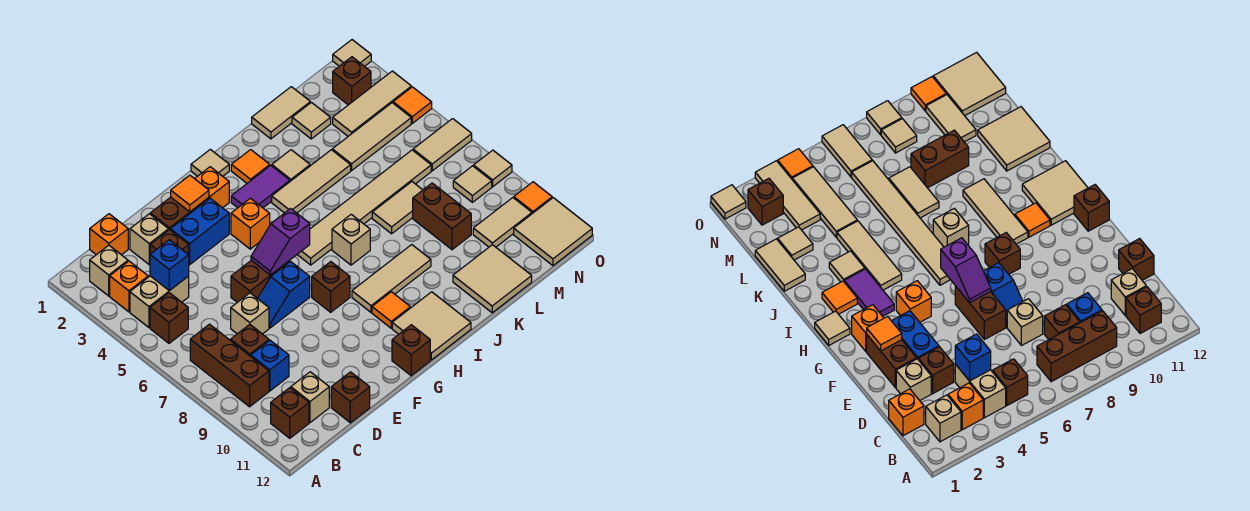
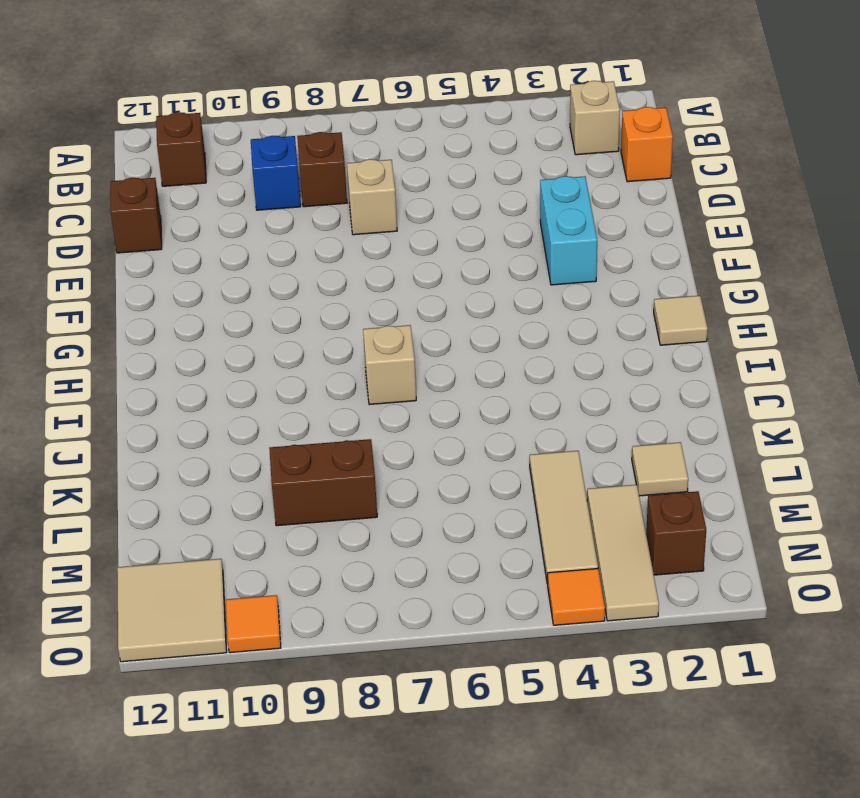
cyan 1x2 brick [540,176,597,285] -> blue 1x2 brick [170,198,229,265]
none -> orange 1x1 brick [110,261,148,312]
none -> tan 1x2 brick [130,276,189,328]
none -> brown 1x1 brick [150,293,188,343]
none -> brown 1x3 brick [190,324,269,407]

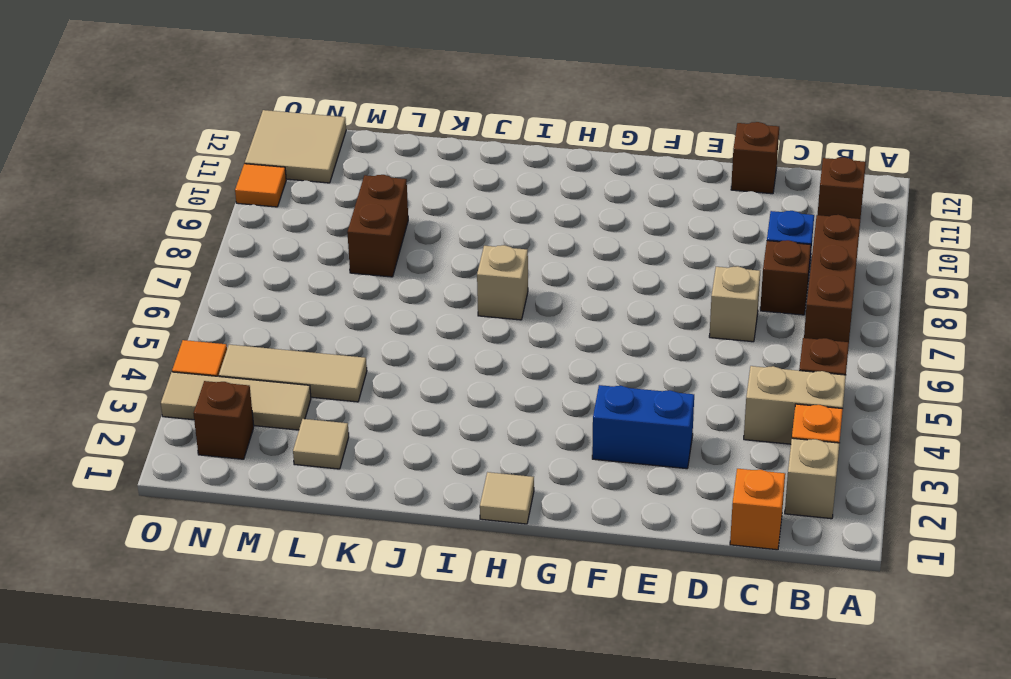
none -> tan 1x1 brick [291,372,329,423]
none -> tan 1x1 brick [130,214,169,264]
none -> brown 1x1 brick [150,229,189,255]
none -> brown 1x2 brick [150,197,209,229]

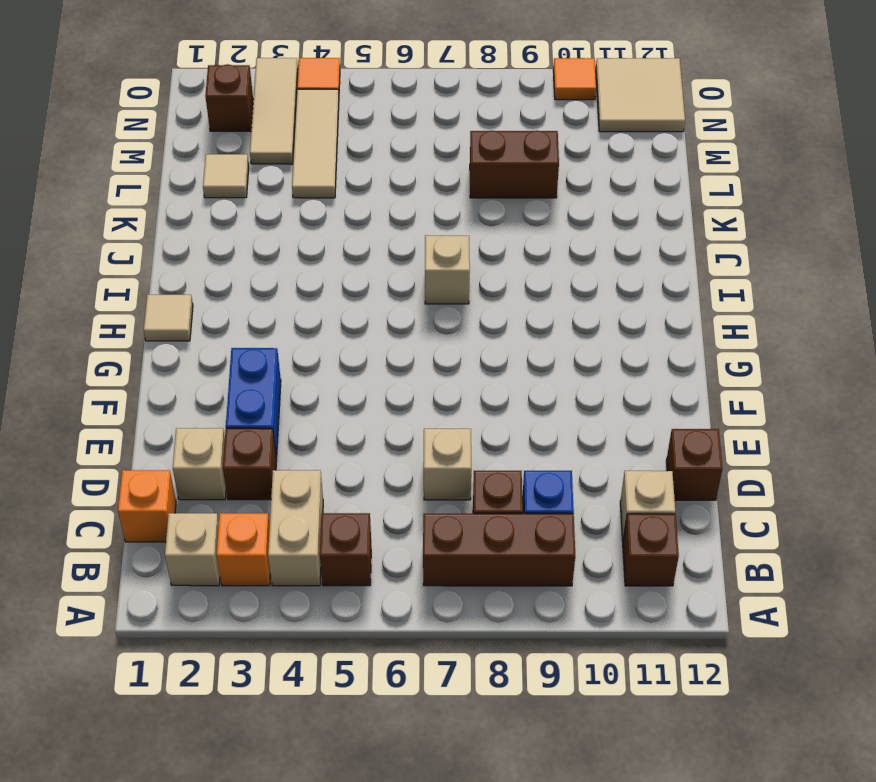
none -> brown 1x2 brick [150,197,209,229]
none -> brown 1x2 brick [231,261,290,302]
none -> blue 1x2 slope [257,262,310,328]
none -> orange 1x1 brick [195,167,229,208]

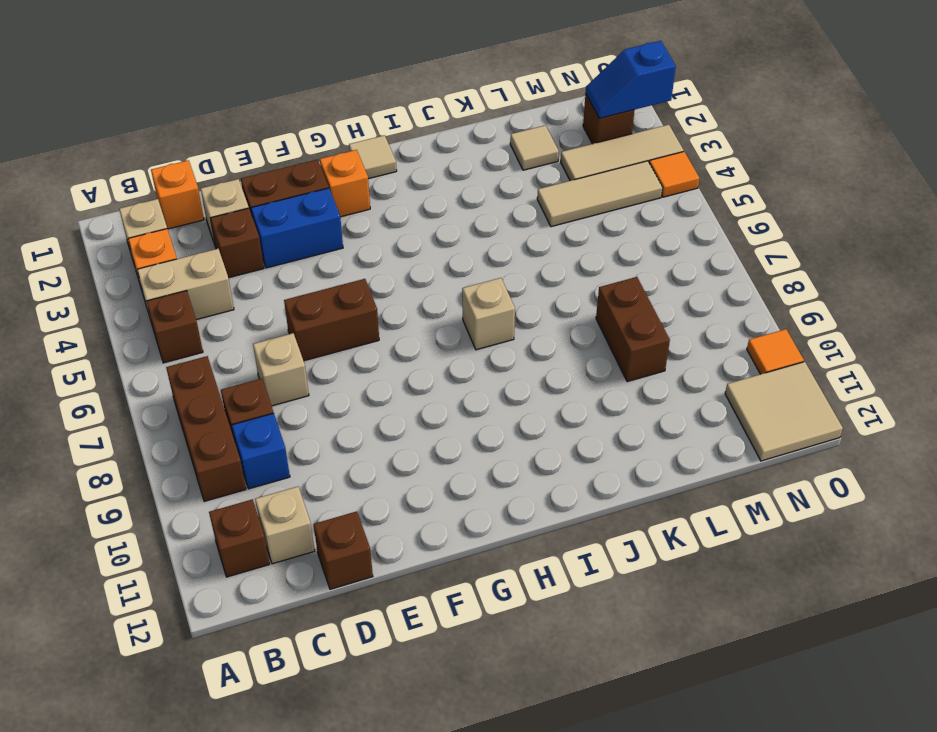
blue 1x2 slope [586,41,676,118] -> blue 1x2 slope moved to [257,262,310,328]
none -> orange 1x1 brick [231,198,270,249]
none -> brown 1x1 brick [312,262,350,312]
none -> brown 1x1 brick [392,325,430,376]
none -> purple 1x2 tile [231,165,290,208]

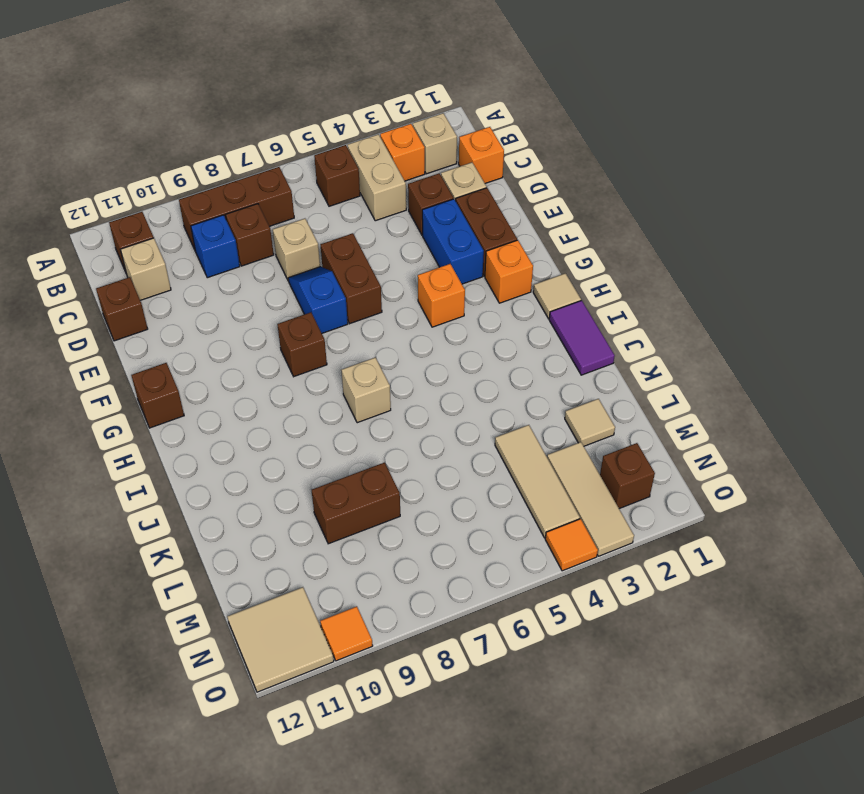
purple 1x2 tile [549,301,615,375] -> purple 1x2 tile moved to [231,165,290,208]
none -> tan 1x6 tile [297,150,431,265]
none -> tan 1x3 tile [352,245,431,312]
none -> orange 1x1 tile [372,292,410,328]
none -> tan 2x2 tile [392,292,471,360]

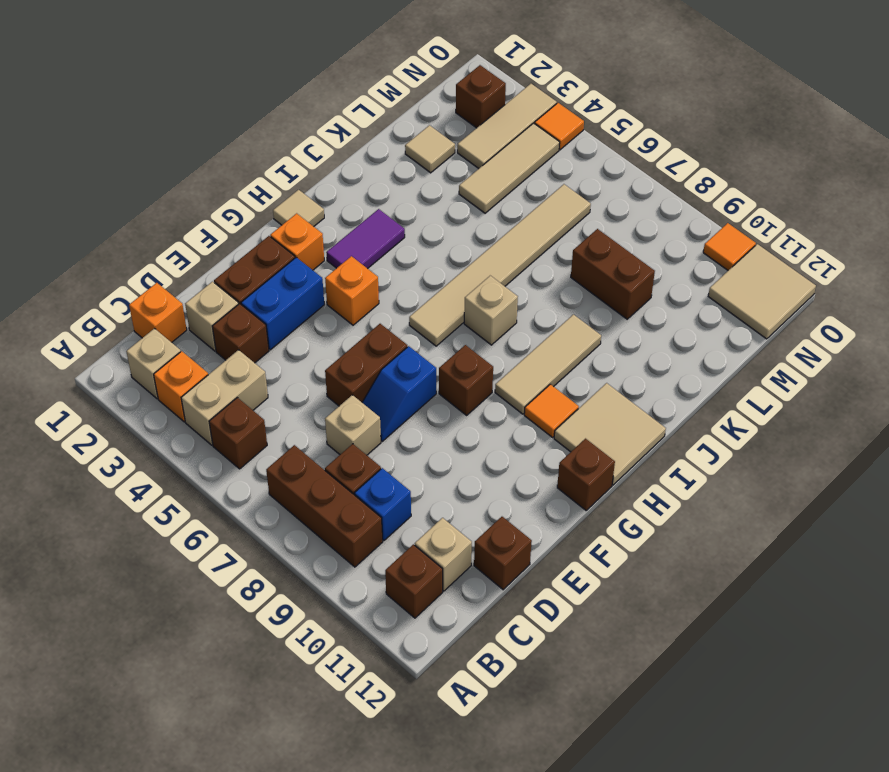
none -> orange 1x1 tile [231,150,270,183]
none -> tan 1x3 tile [272,150,351,213]
none -> tan 1x1 tile [272,150,310,181]
none -> tan 1x2 tile [252,87,310,139]

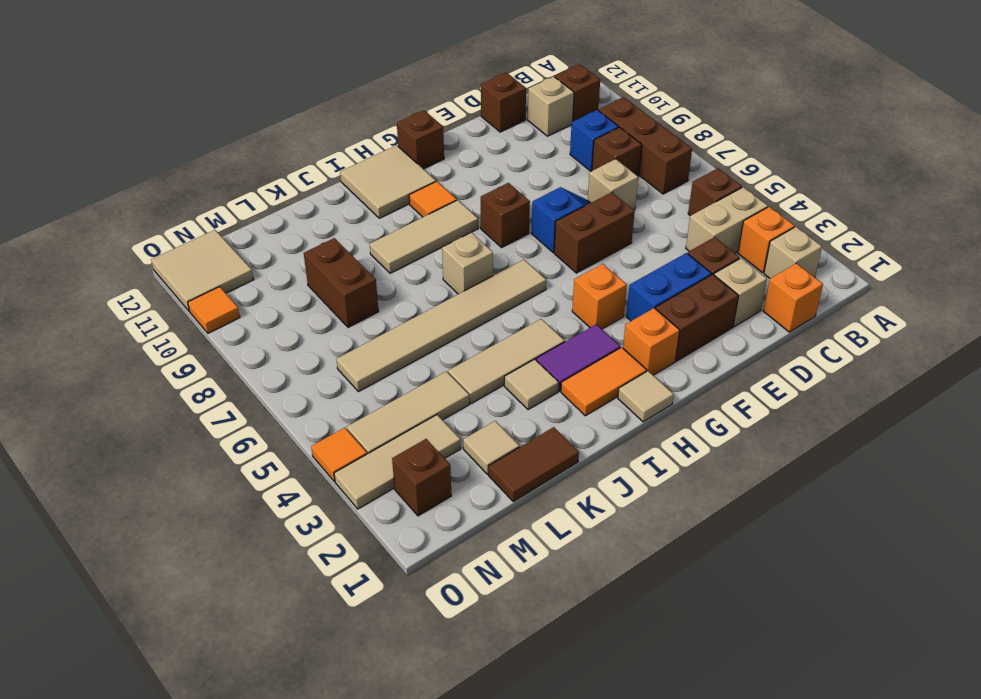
orange 1x2 tile [561,347,647,416] -> orange 1x1 tile [231,150,270,183]
brown 1x2 tile [489,427,579,502] -> tan 1x2 tile [252,87,310,139]
none -> tan 1x2 tile [372,182,422,234]
none -> tan 2x2 tile [453,245,532,313]
none -> tan 1x2 tile [473,198,532,247]
none -> tan 1x2 tile [413,119,472,171]

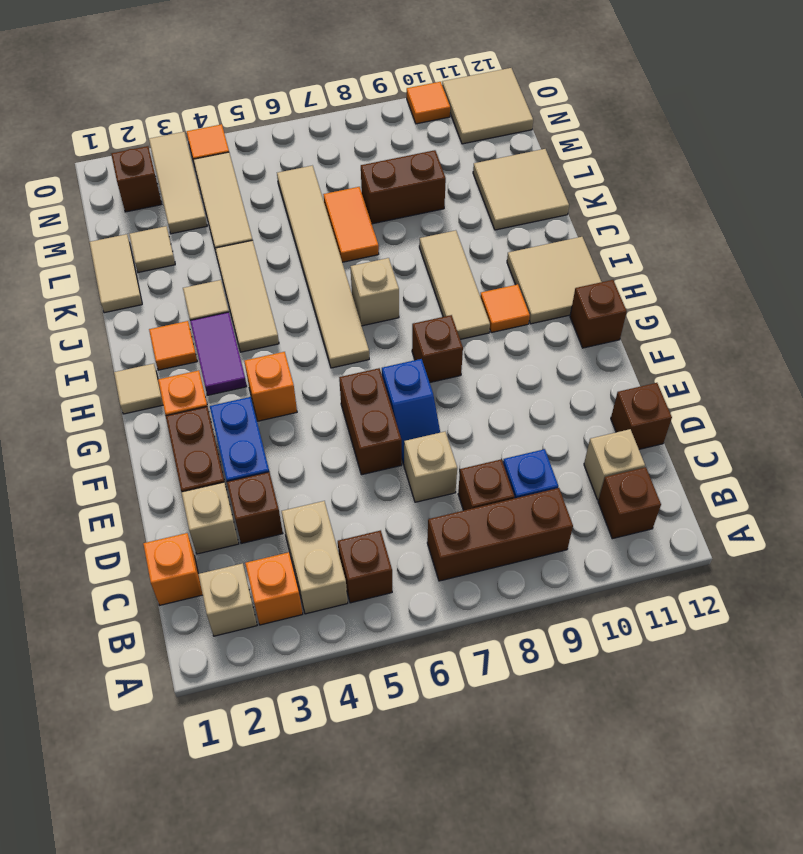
orange 1x2 tile [323,187,379,262] -> tan 1x2 tile [372,182,422,234]
none -> tan 1x2 tile [473,198,532,247]
none -> tan 1x2 tile [413,119,472,171]
none -> tan 1x1 tile [453,166,492,202]
none -> tan 1x1 tile [333,40,371,66]

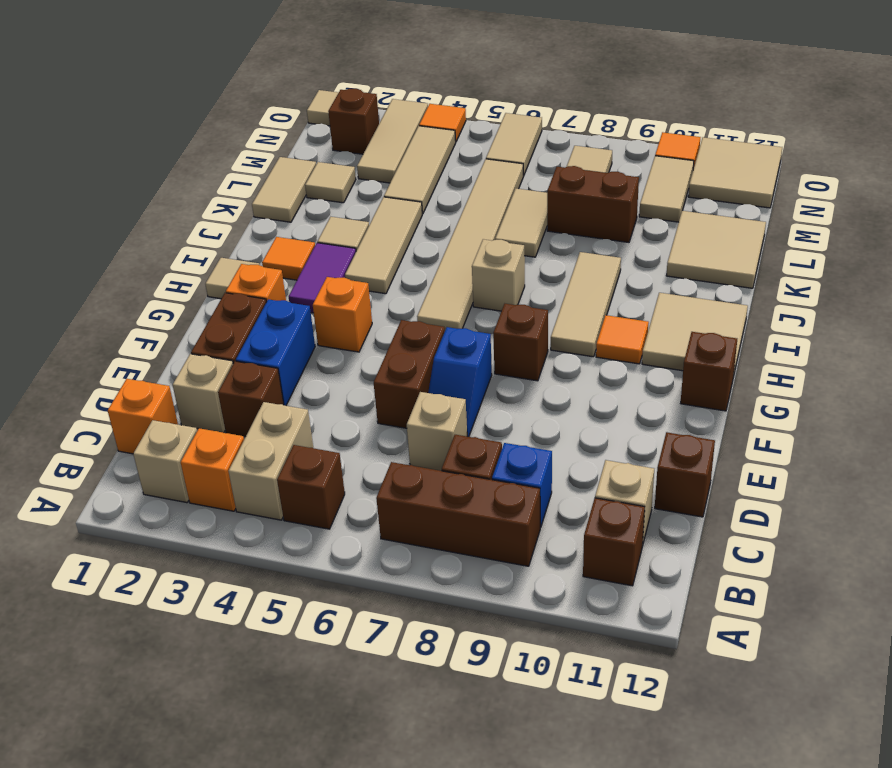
none -> tan 1x1 tile [474,150,512,187]
none -> blue 1x1 brick [150,240,189,291]
none -> orange 1x1 tile [171,175,209,212]
none -> purple 1x2 slope [251,209,310,275]

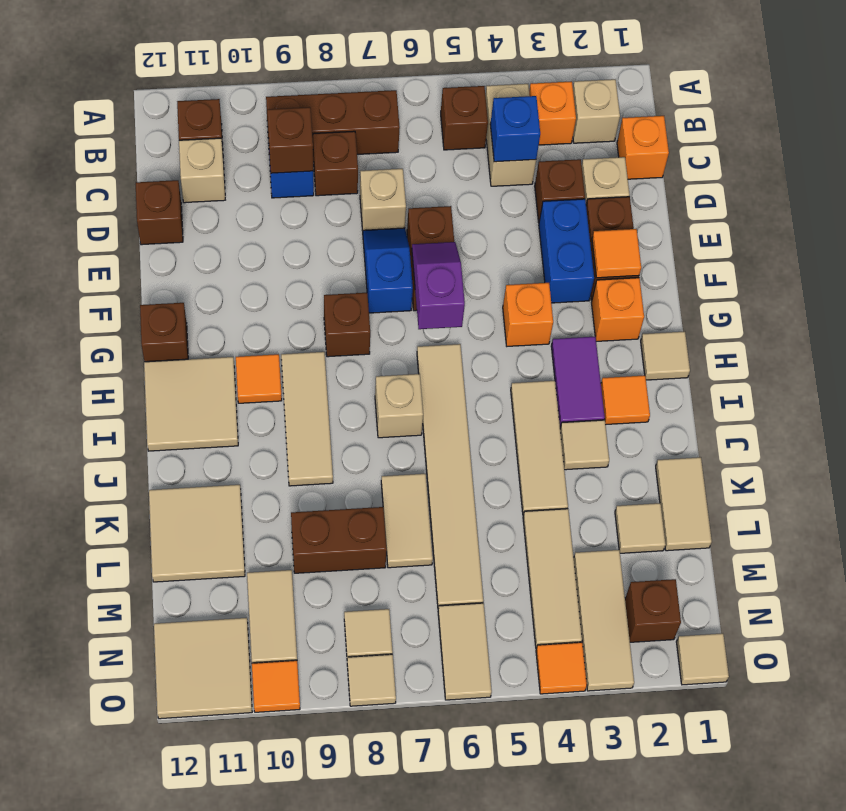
brown 1x1 brick [267,107,313,173] -> none

